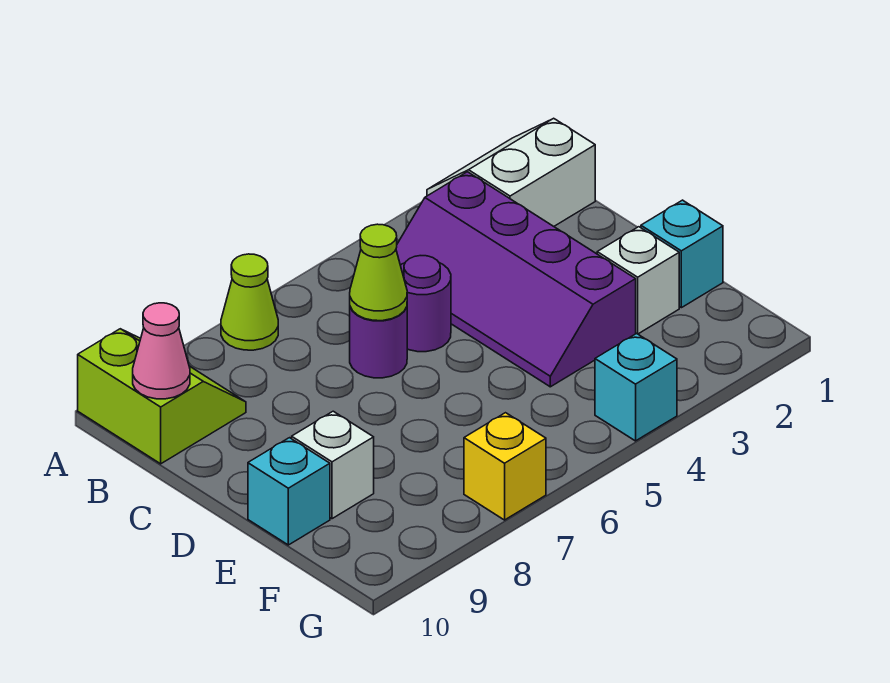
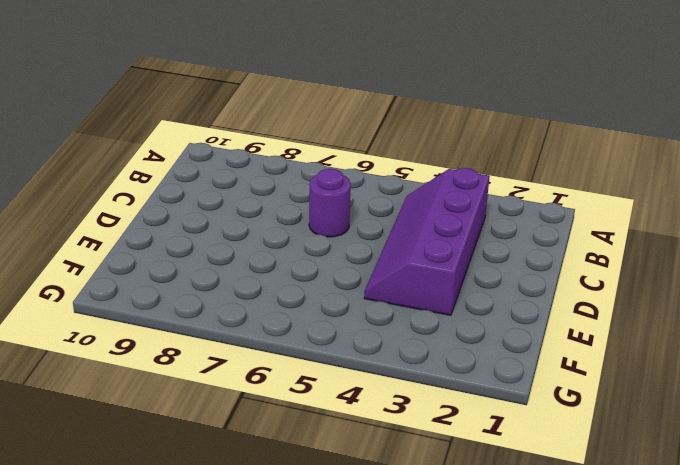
none -> white 2x2 slope [427,118,595,226]
none -> lime 1x1 cone [221,254,278,350]
none -> lime 2x2 slope [78,329,246,464]

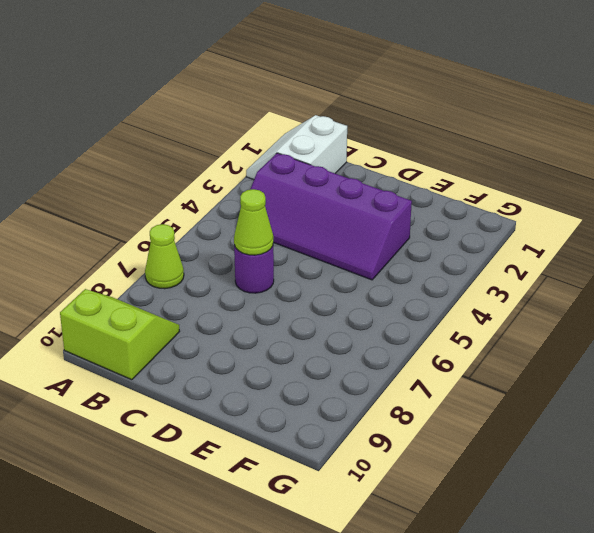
none -> purple 1x1 round brick [400,256,451,352]
none -> cyan 1x1 brick [641,200,723,308]
none -> white 1x1 brick [597,227,679,334]

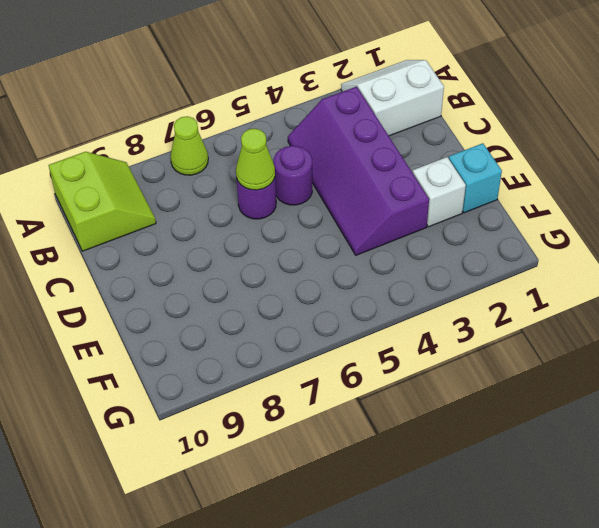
none -> white 1x1 brick [292,411,374,519]
none -> cyan 1x1 brick [248,438,330,545]
none -> cyan 1x1 brick [595,333,677,441]

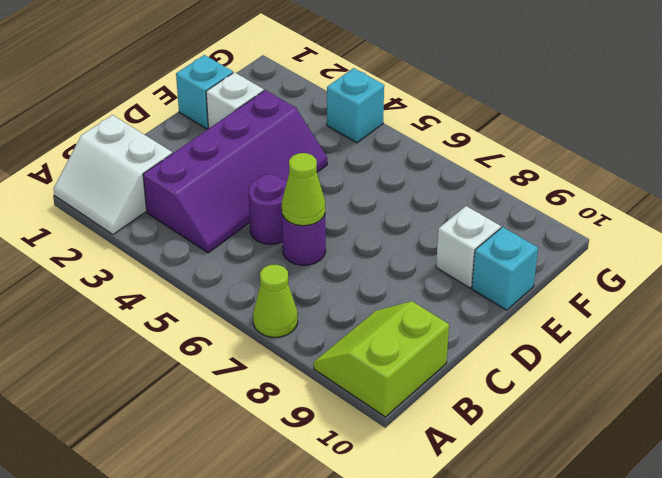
none -> yellow 1x1 brick [464,413,546,520]
none -> pink 1x1 cone [133,303,190,399]

